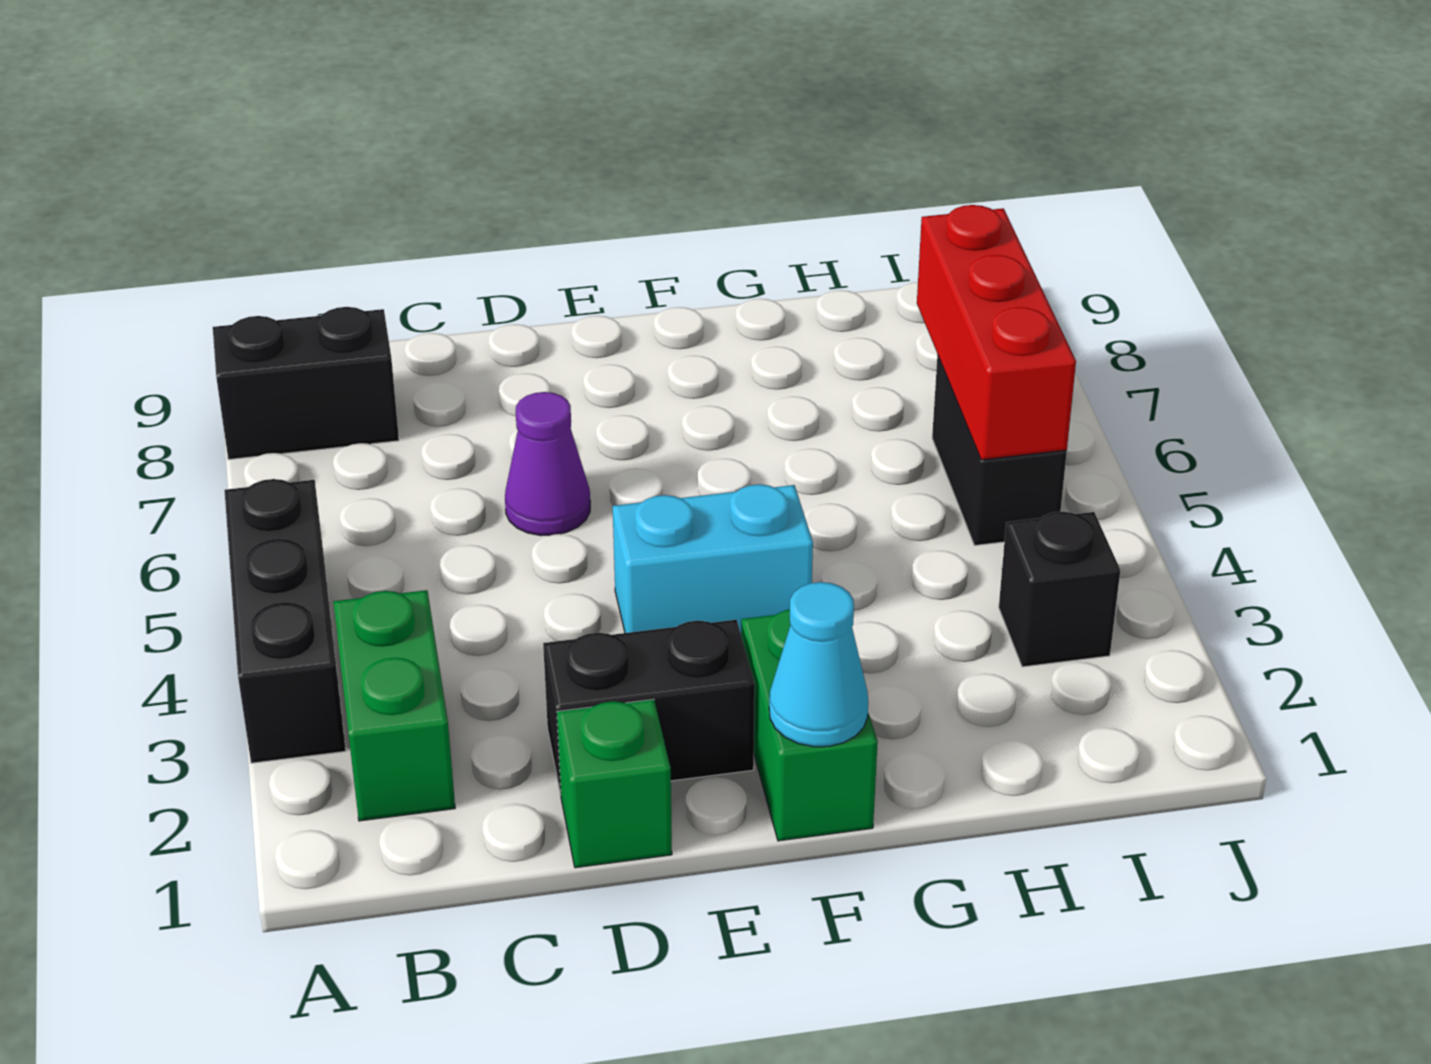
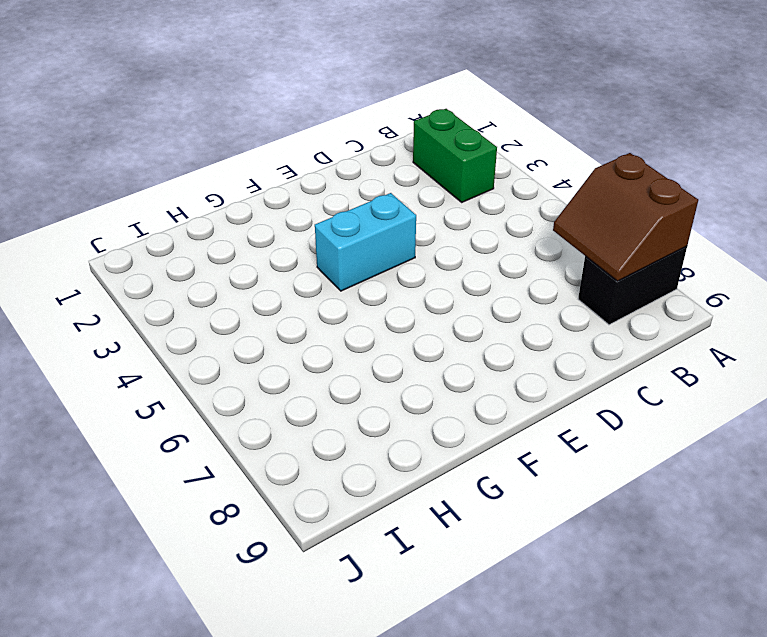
brown 2x2 slope [553,153,698,281] -> none
none -> black 1x3 brick [224,479,346,763]
none -> green 1x1 brick [557,699,672,868]
none -> black 1x2 brick [543,620,755,795]

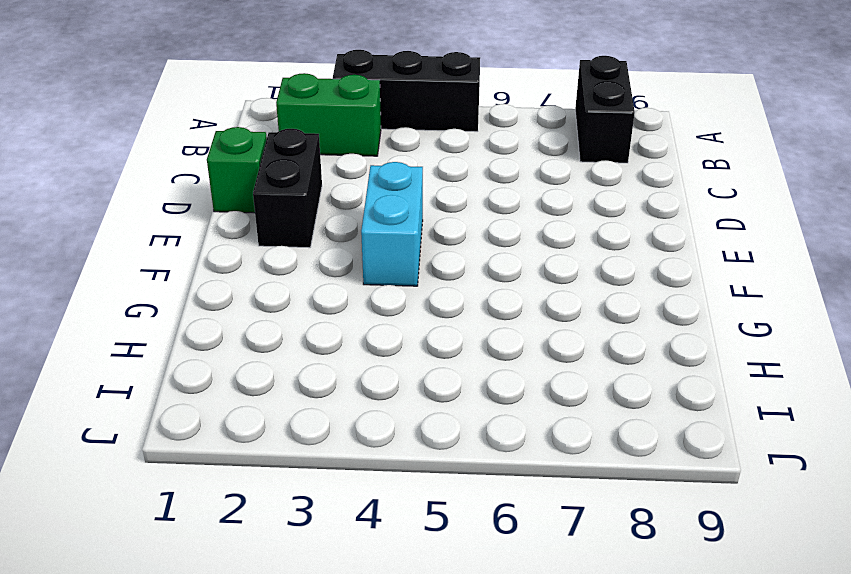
none -> purple 1x1 cone [505,392,590,536]
none -> green 1x2 brick [741,610,878,841]
none -> black 1x1 brick [999,512,1120,667]

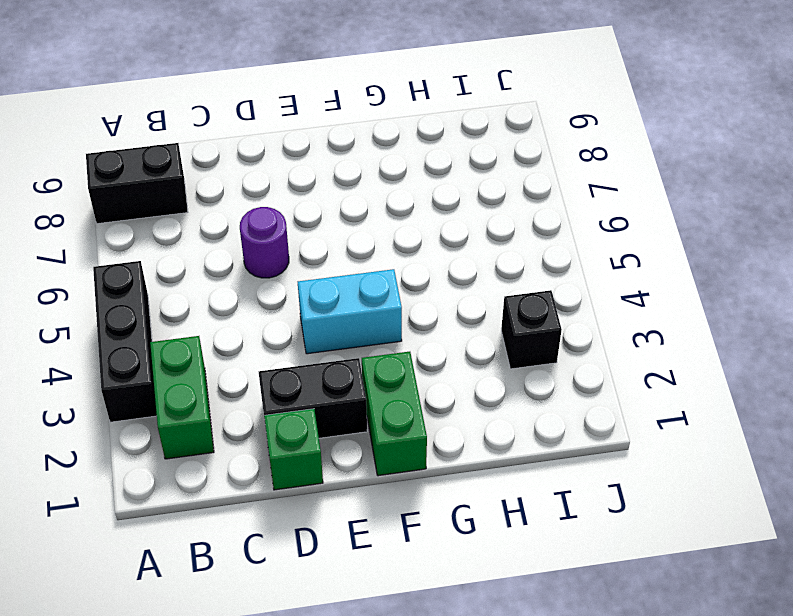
purple 1x1 round brick [240,207,289,278] -> purple 1x1 cone [505,392,590,536]
none -> black 1x2 brick [932,355,1067,545]
none -> cyan 1x1 cone [769,582,868,747]
none -> red 1x3 brick [917,205,1076,460]

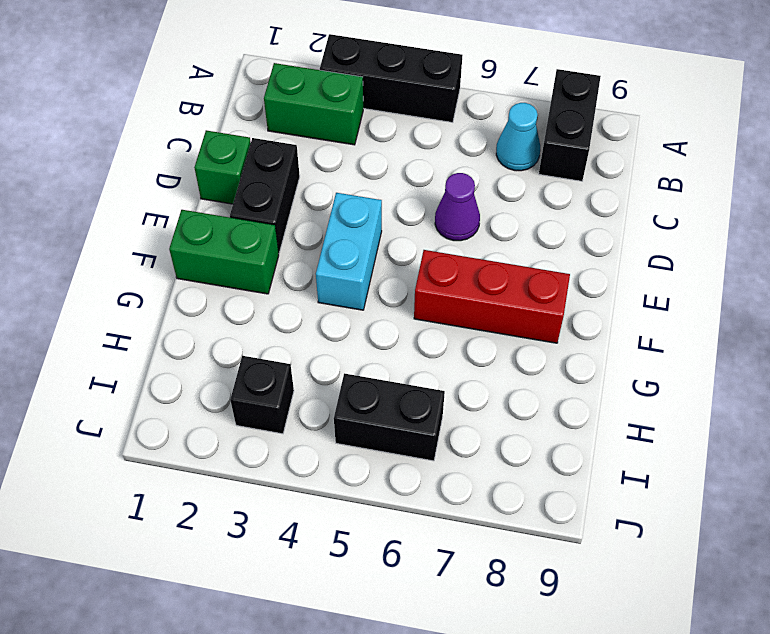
cyan 1x1 cone [496,103,540,171] -> cyan 1x1 cone moved to [769,582,868,747]
red 1x3 brick [414,250,570,343] -> red 1x3 brick moved to [917,205,1076,460]

